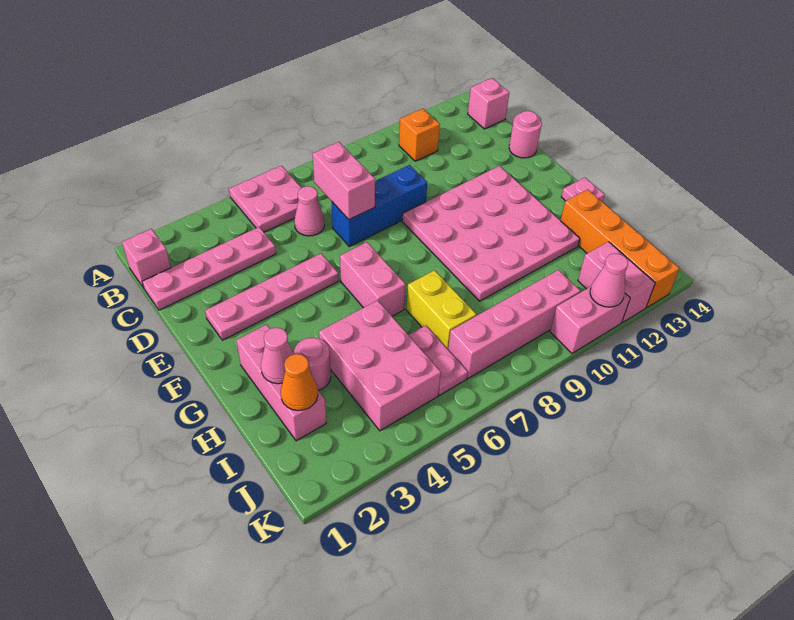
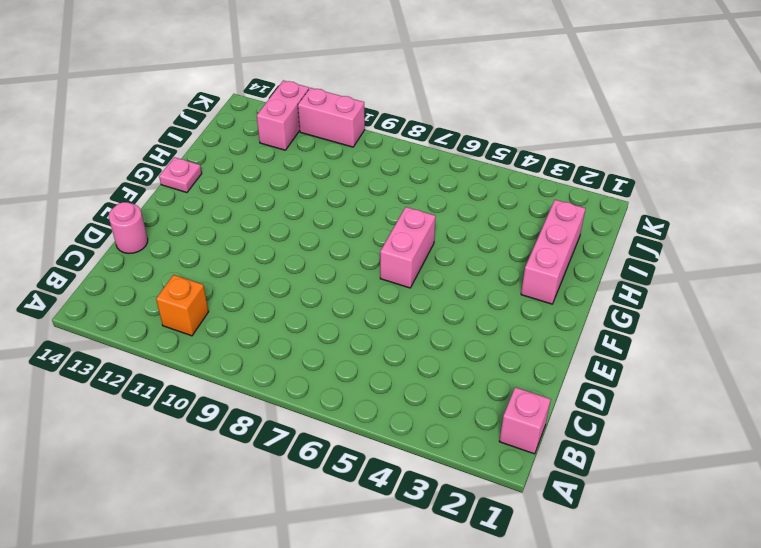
none -> pink 2x2 plate [229,166,301,232]
none -> pink 1x1 brick [468,78,509,129]
none -> pink 1x4 plate [142,227,276,310]

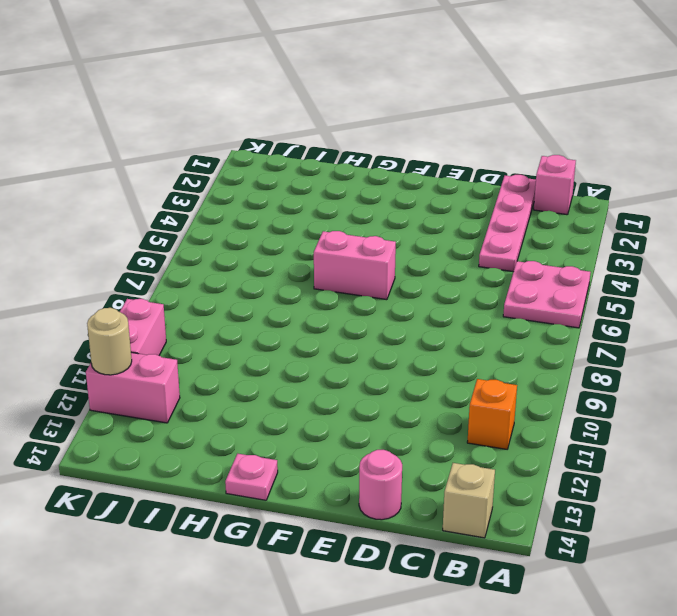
tan 1x1 brick [443,463,495,538] -> pink 1x1 brick [468,78,509,129]
tan 1x1 round brick [87,308,132,375] -> none
none -> pink 1x1 cone [294,186,325,236]
none -> blue 1x3 brick [332,165,427,246]
none -> pink 1x4 plate [205,254,339,340]

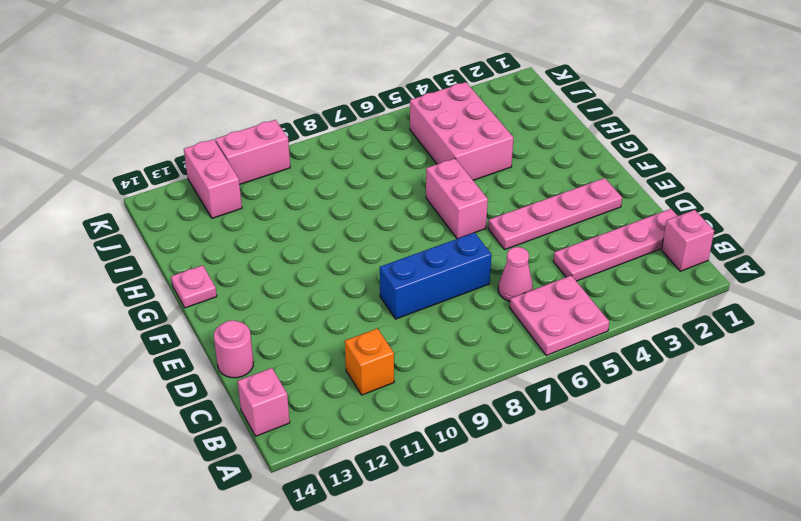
none -> pink 4x4 plate [402,166,580,301]
none -> pink 1x3 brick [236,324,326,441]
none -> pink 1x1 round brick [294,338,331,390]

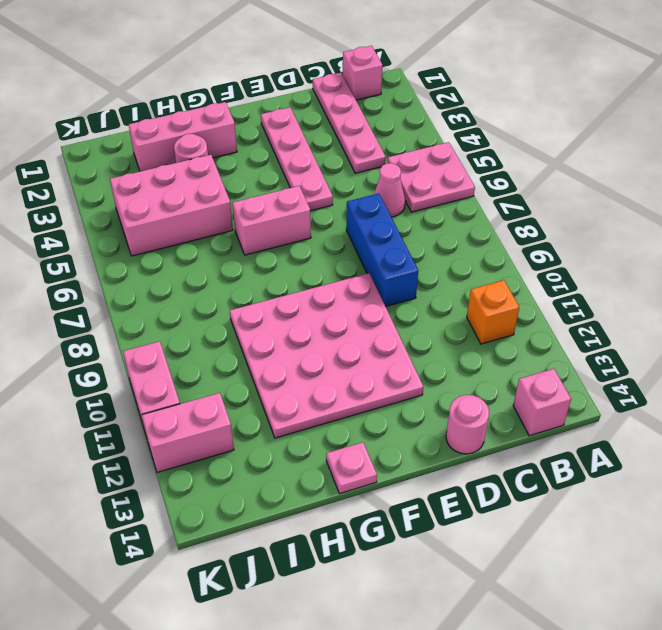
none -> yellow 1x2 brick [406,270,476,349]
none -> orange 1x4 brick [561,189,680,308]
none -> pink 1x2 plate [409,325,468,395]

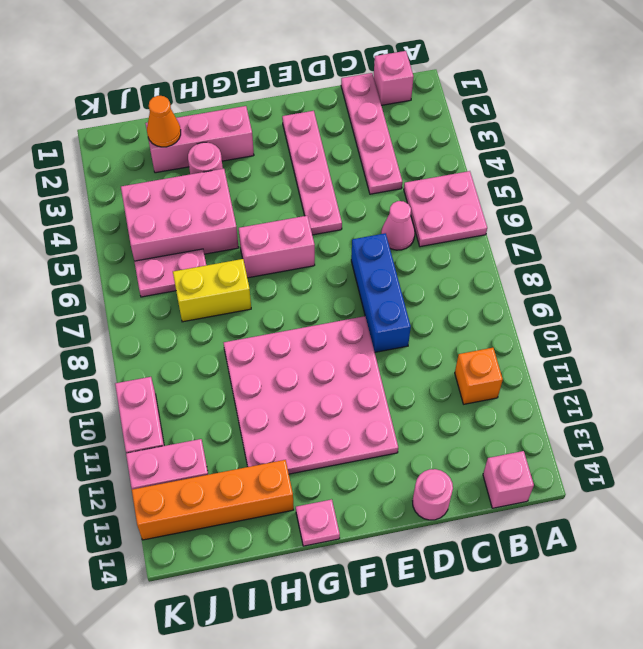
none -> pink 1x4 brick [448,270,580,378]
none -> pink 1x2 brick [313,142,375,220]
none -> pink 1x1 cone [261,328,294,384]

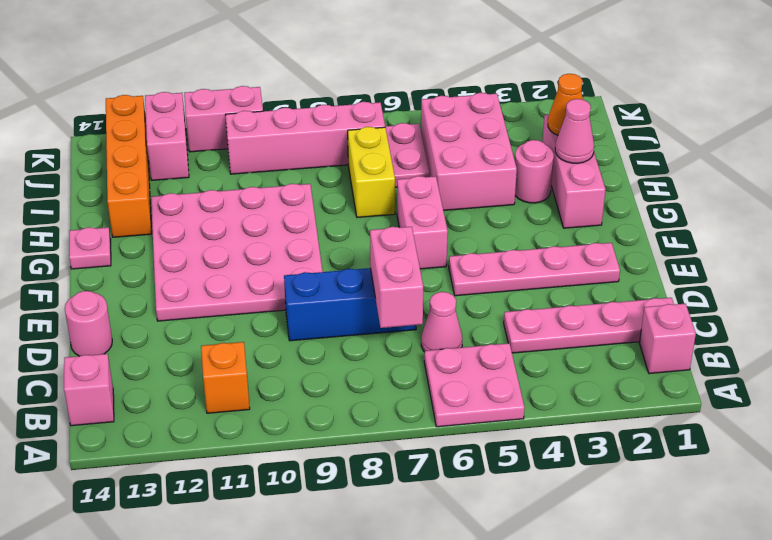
none -> pink 1x1 cone [590,253,628,307]

